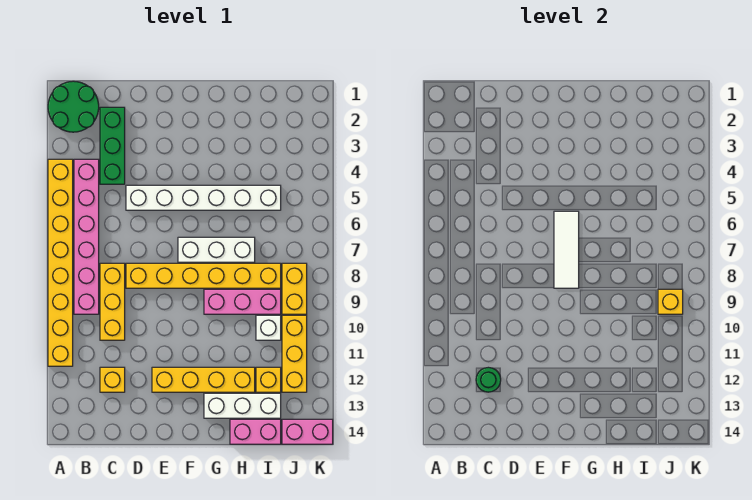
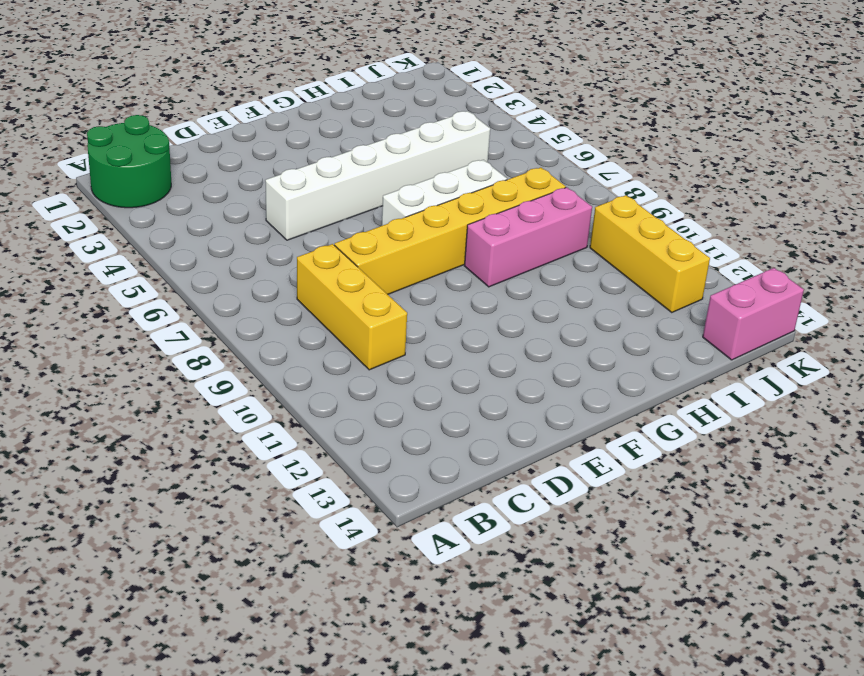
none -> yellow 1x8 brick [48,159,73,366]
none -> pink 1x6 brick [74,159,99,314]
none -> green 1x3 brick [100,107,125,184]

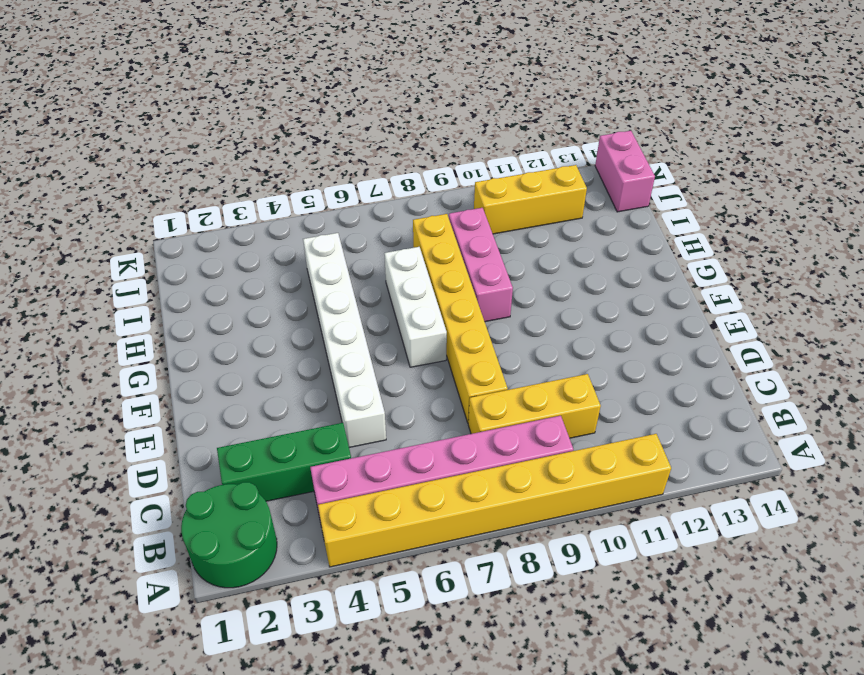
none -> yellow 1x1 brick [100,367,125,392]
none -> yellow 1x4 brick [152,367,255,392]
none -> white 1x3 brick [204,393,281,418]

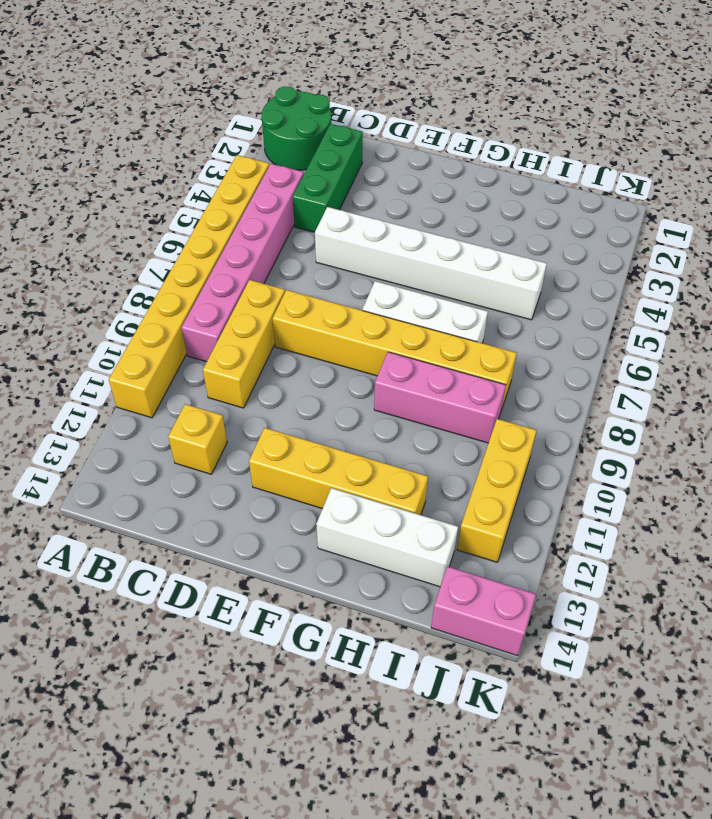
none -> pink 1x2 brick [230,419,281,444]
none -> white 1x1 brick [256,315,281,340]
none -> yellow 1x1 brick [256,367,281,392]

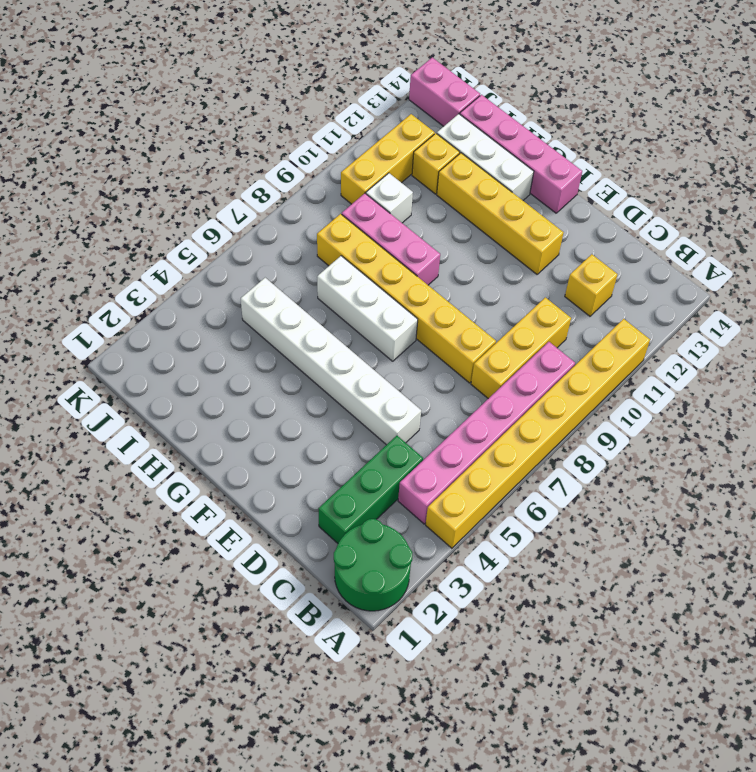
pink 1x4 brick [460,95,582,213] -> pink 1x2 brick [230,419,281,444]
none -> yellow 1x2 brick [282,263,307,314]
none -> green 1x1 round brick [476,367,501,392]
none -> white 1x3 tile [554,211,579,288]

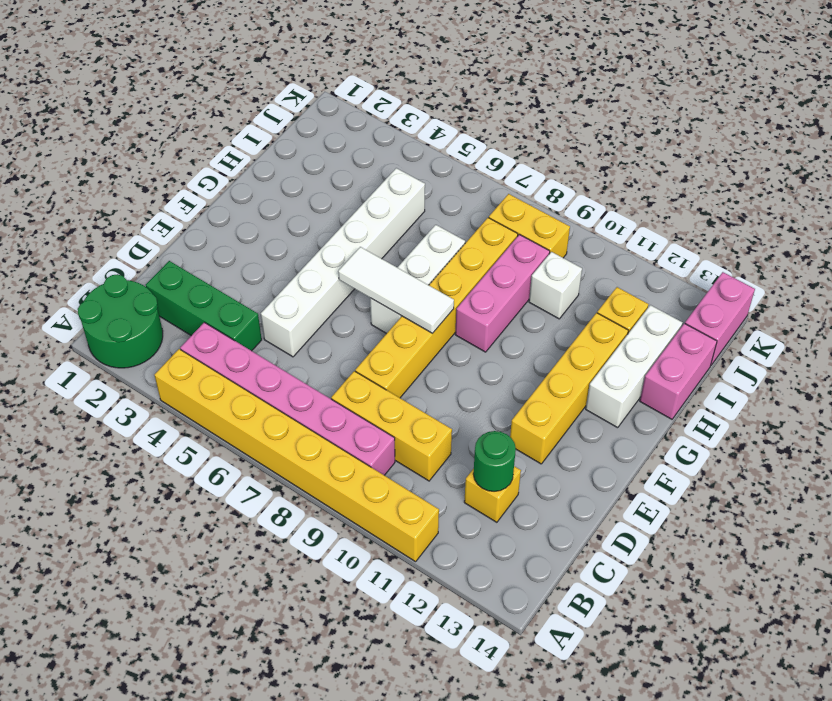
none -> yellow 1x3 brick [282,315,307,392]
none -> yellow 1x1 brick [658,289,683,314]

